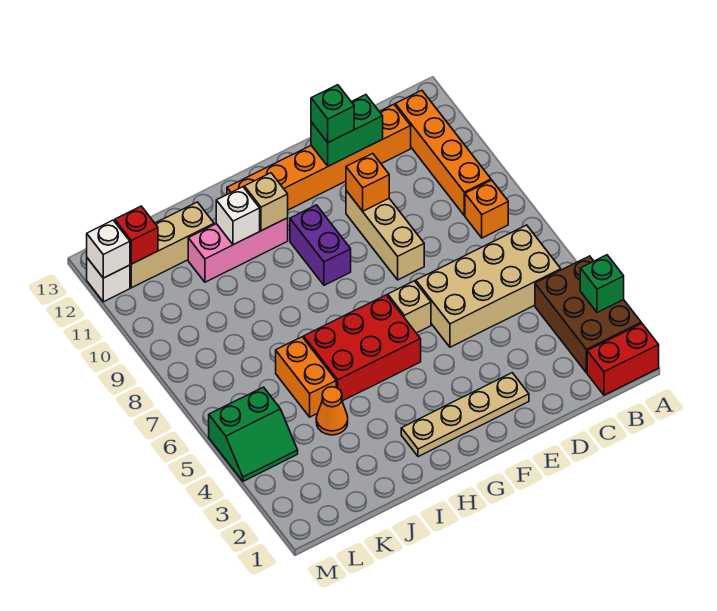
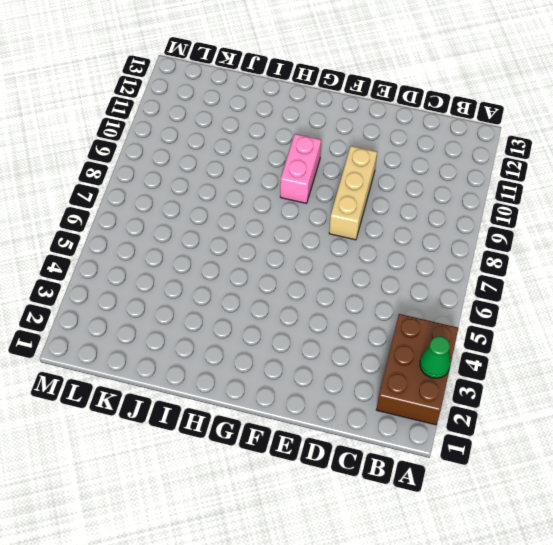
green 1x1 cone [420,337,451,378] -> green 1x1 brick [580,255,624,313]
pink 1x2 brick [280,134,321,203] -> purple 1x2 brick [290,205,351,285]
none -> red 1x2 brick [587,323,659,395]
none -> tan 2x4 brick [416,225,561,347]
none -> orange 1x1 brick [465,180,508,238]

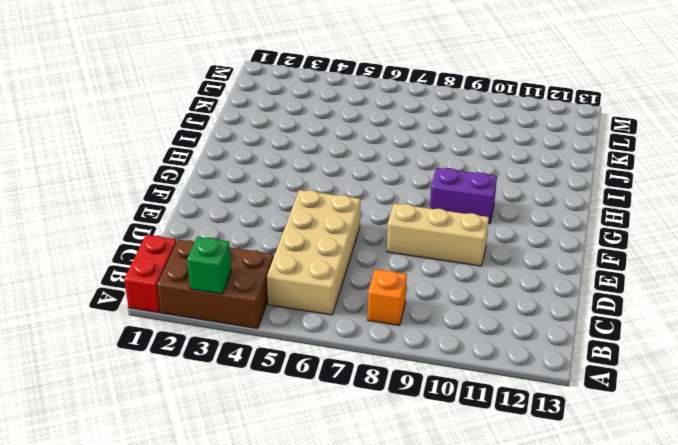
none -> orange 1x4 brick [395,90,491,216]
none -> orange 1x6 brick [227,104,411,210]
none -> tan 1x4 plate [401,373,529,457]

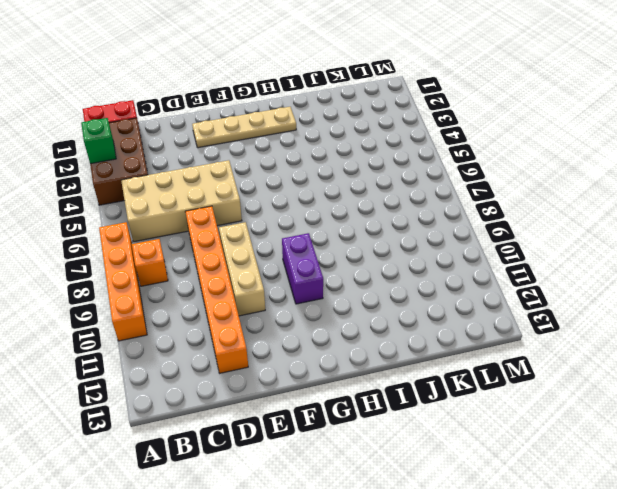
orange 1x4 brick [99,222,147,341] -> orange 1x4 brick moved to [395,90,491,216]
orange 1x6 brick [185,206,248,373] -> orange 1x6 brick turned to [227,104,411,210]
none -> tan 1x1 brick [388,281,431,333]
none -> red 2x3 brick [304,295,421,401]
none -> pink 1x3 brick [188,218,288,282]

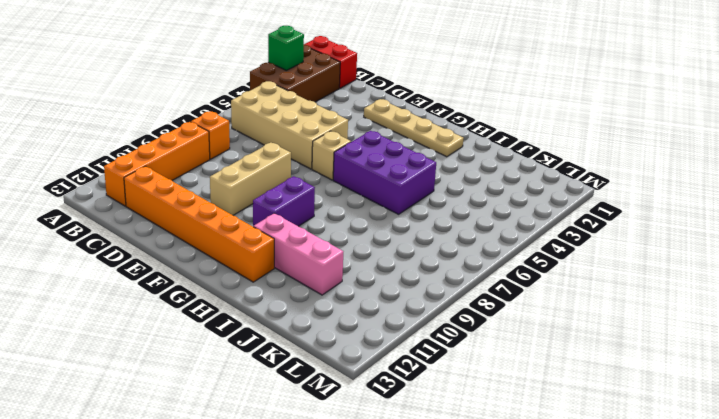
purple 2x3 brick [333,131,436,214] -> red 2x3 brick [304,295,421,401]
none -> orange 1x1 cone [316,387,348,435]
none -> orange 1x2 brick [276,337,336,417]
none -> tan 1x3 brick [130,202,214,288]

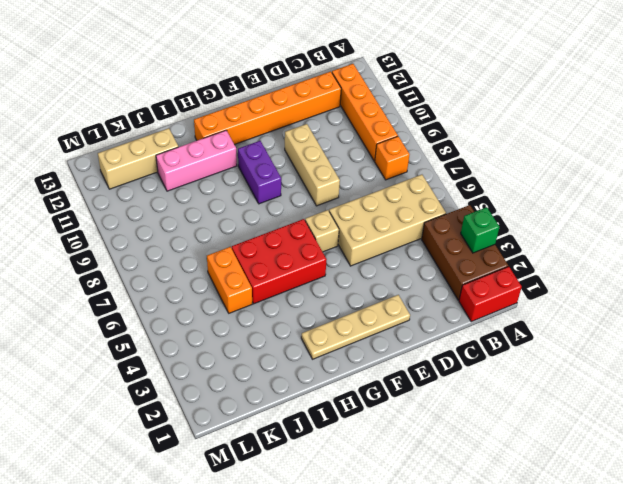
none -> orange 1x1 cone [316,387,348,435]
none -> green 2x2 slope [209,387,298,481]
none -> white 1x1 brick [87,258,130,302]

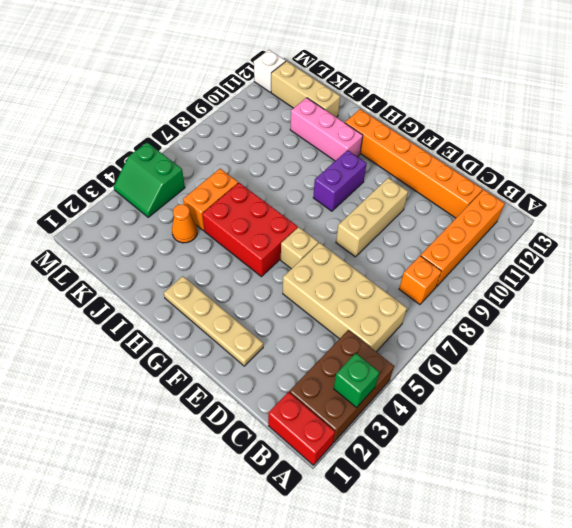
none -> green 1x2 brick [311,95,383,166]
none -> orange 1x1 brick [346,153,389,211]
none -> tan 1x1 brick [244,173,288,231]

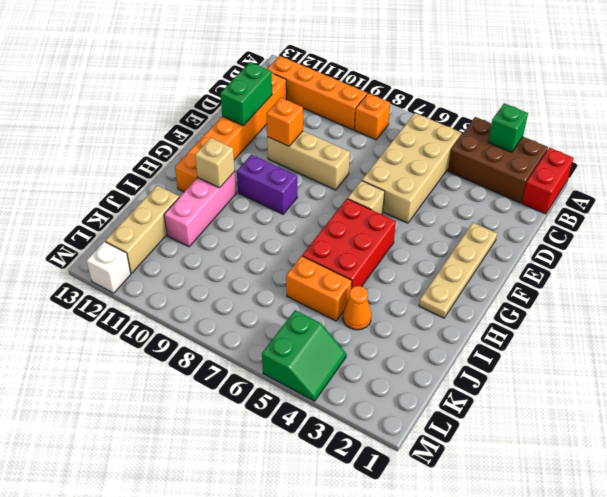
none -> white 1x1 brick [216,187,260,245]
none -> red 1x1 brick [115,206,158,264]
none -> white 1x1 brick [87,220,130,278]

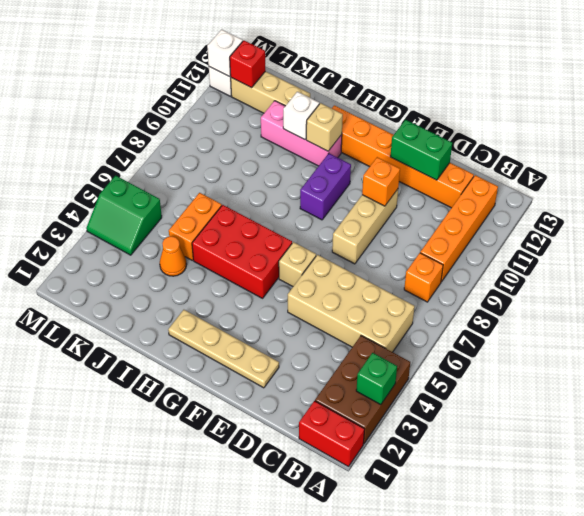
none -> green 1x1 brick [311,85,354,142]

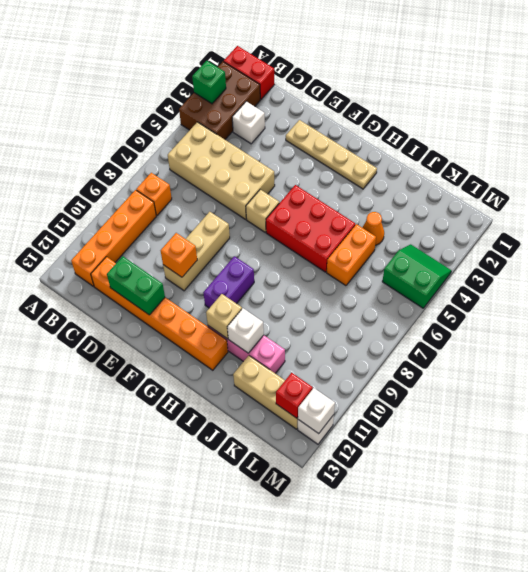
white 1x1 brick [232,101,265,144] -> none
none -> green 1x1 brick [311,85,354,142]

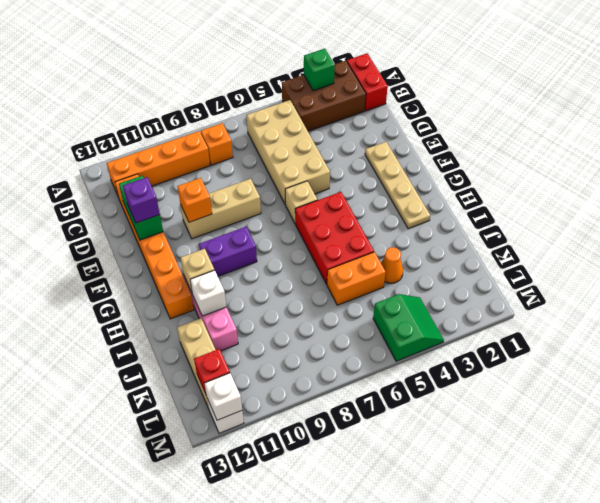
purple 1x1 brick [123,177,160,223] -> green 1x1 brick [311,85,354,142]

